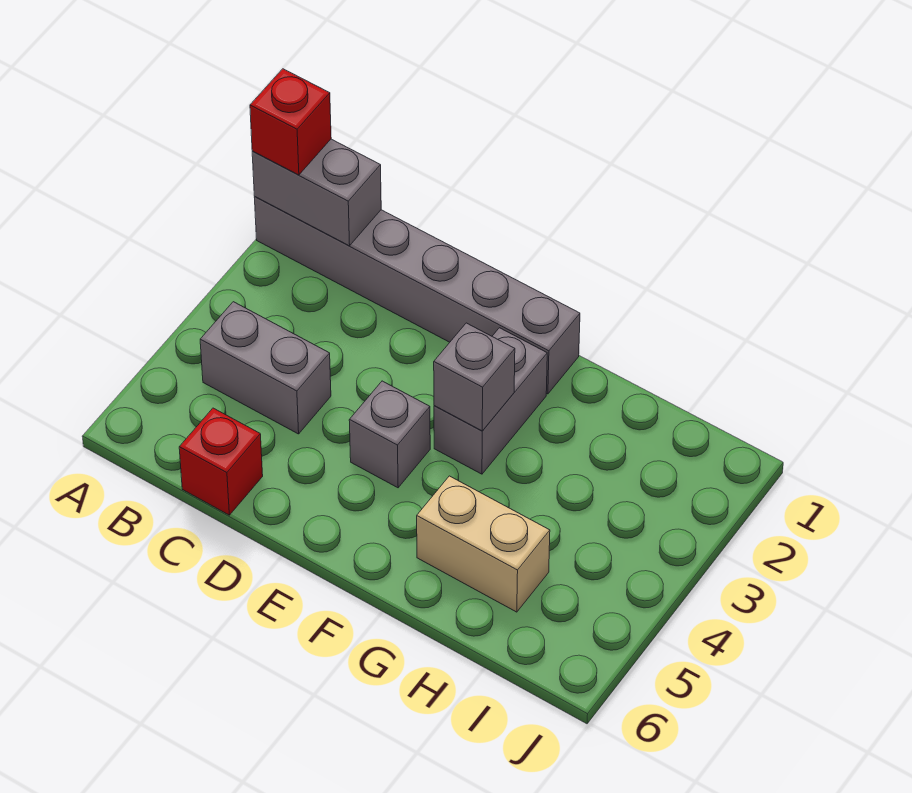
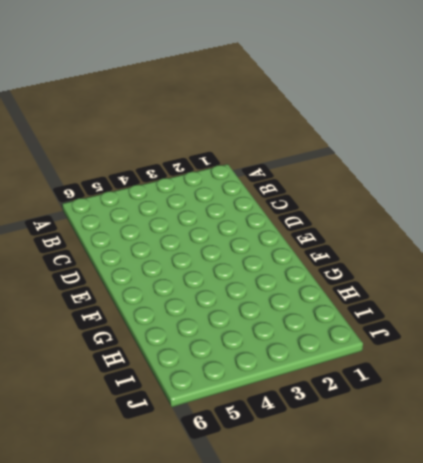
none -> grey 1x6 brick [254,197,580,394]
none -> grey 1x2 brick [200,302,331,434]

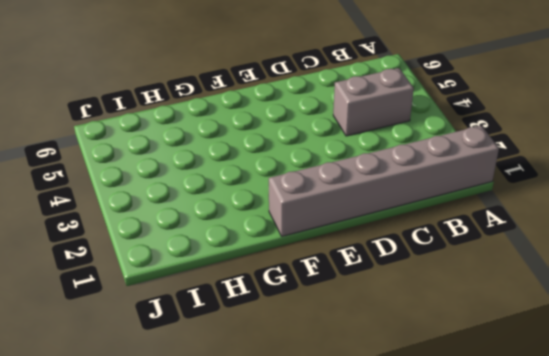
none -> red 1x1 brick [179,408,263,515]
none -> grey 1x1 brick [349,381,430,488]

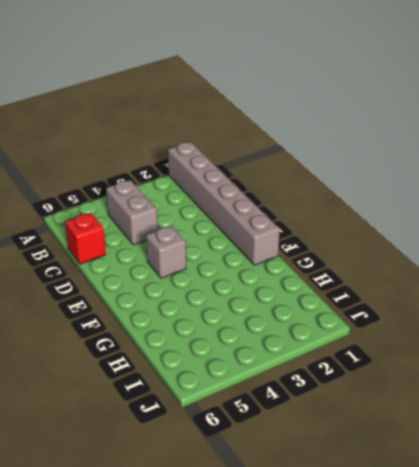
none -> grey 1x2 brick [434,328,547,474]
none -> tan 1x2 brick [417,476,550,612]

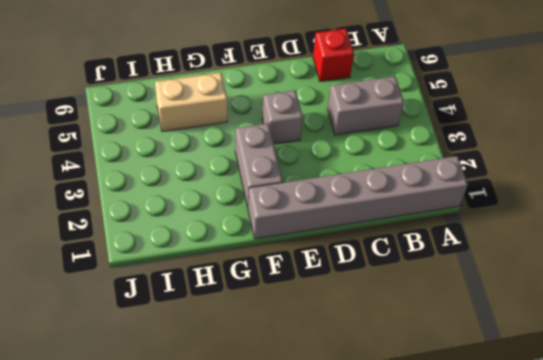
none -> grey 1x2 brick [252,139,381,246]
none -> grey 1x1 brick [434,323,515,431]

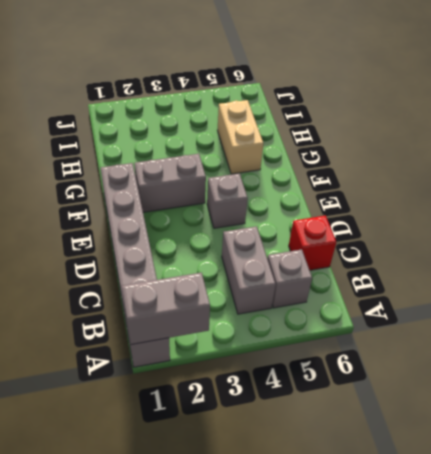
grey 1x2 brick [122,273,210,345] -> grey 1x2 brick turned to [252,139,381,246]
grey 1x1 brick [267,249,312,308] -> grey 1x1 brick moved to [434,323,515,431]
none -> red 1x1 brick [250,69,331,175]

